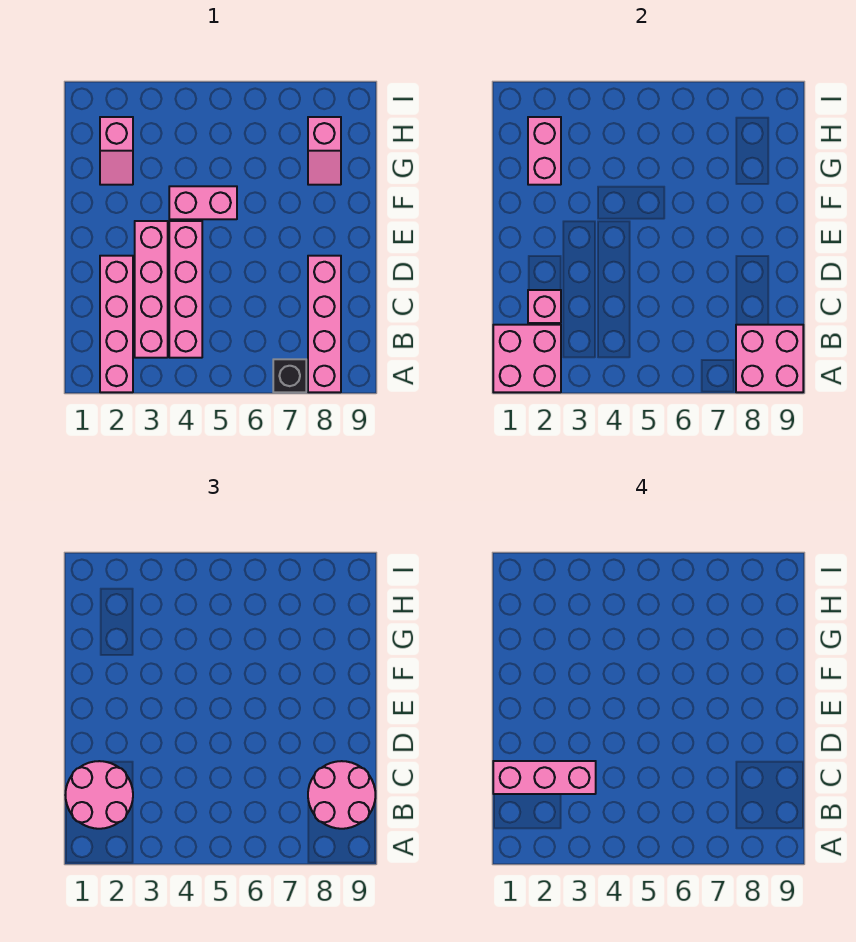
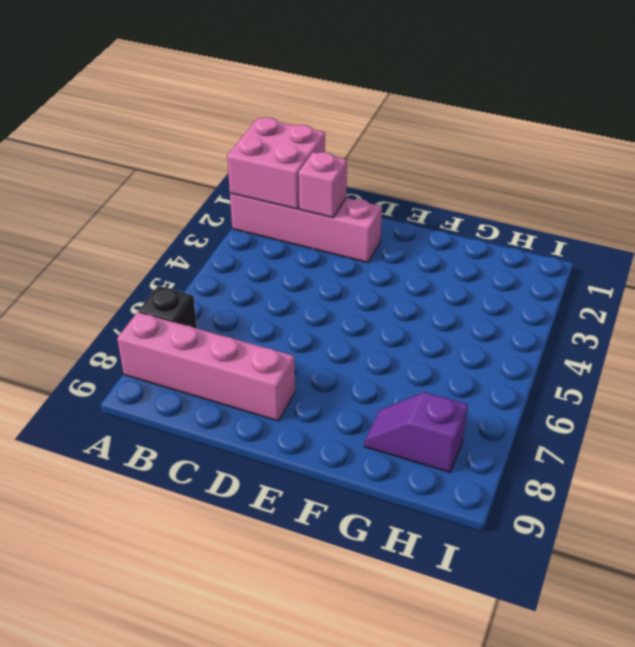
purple 1x2 slope [365,392,468,472] -> pink 1x2 slope [308,117,341,185]
none -> pink 1x4 brick [135,221,168,358]
none -> pink 1x4 brick [169,221,202,358]
none -> pink 1x2 brick [169,186,237,219]

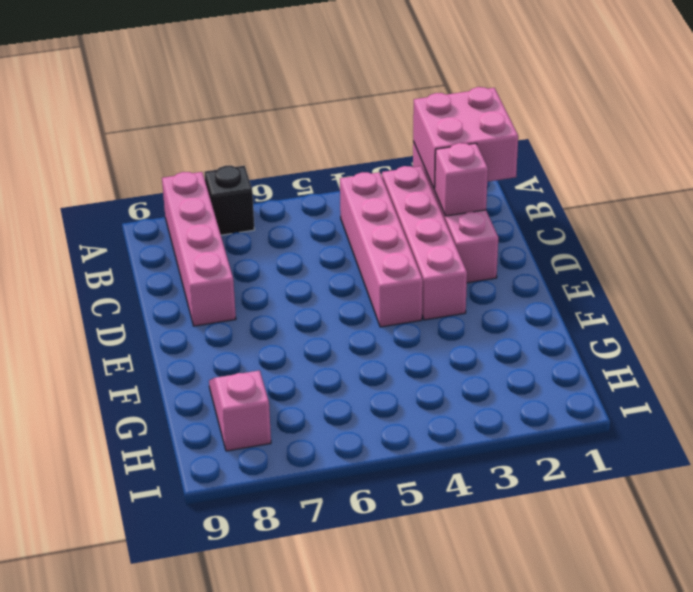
none -> pink 1x2 brick [169,186,237,219]
none -> pink 1x2 slope [100,117,133,185]
none -> pink 2x2 brick [736,325,803,392]

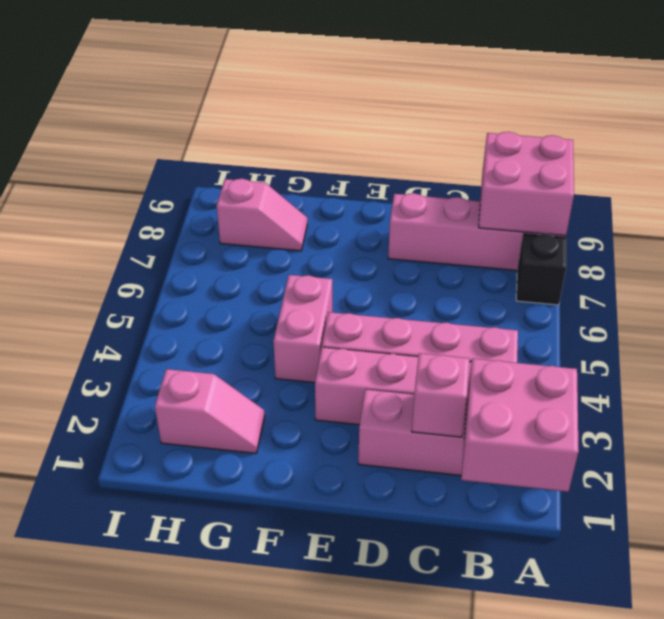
none -> pink 1x2 brick [528,117,561,185]
none -> pink 2x2 round brick [66,761,133,829]
none -> pink 2x2 round brick [308,761,375,829]

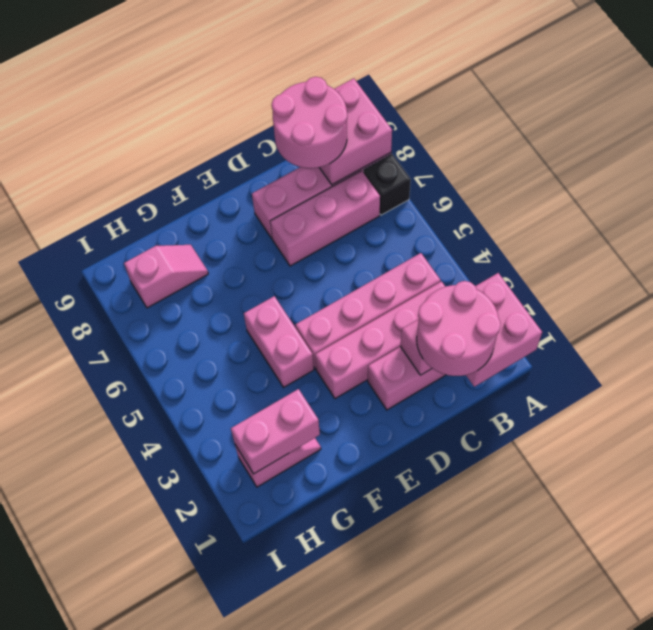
pink 1x3 brick [270,171,380,266] -> pink 1x3 brick turned to [493,761,596,794]

